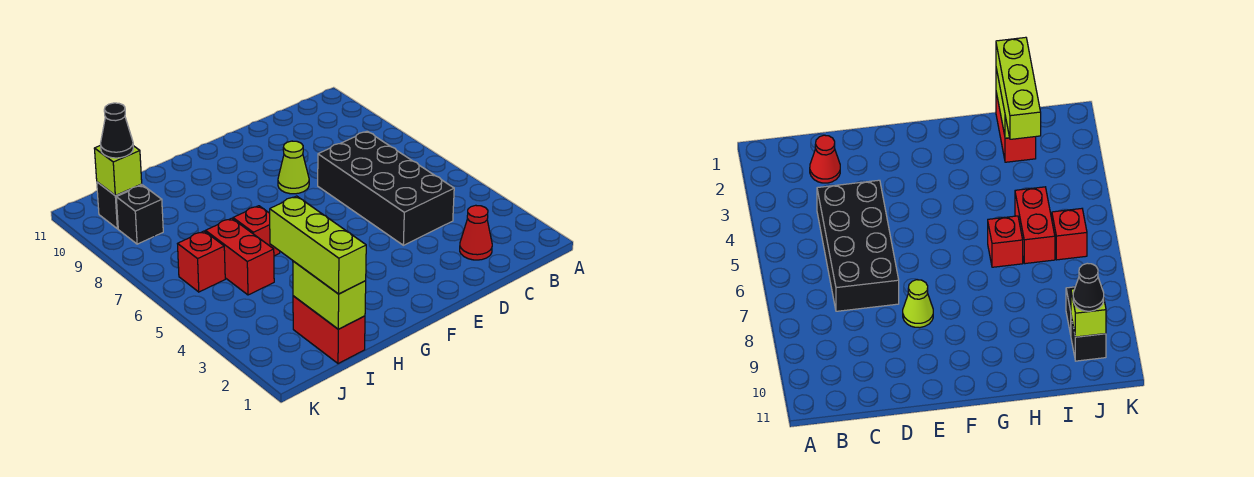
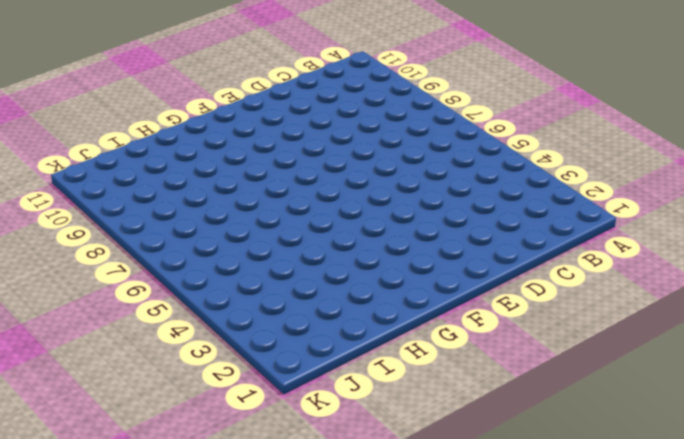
none -> red 1x1 cone [460,205,492,260]
none -> black 2x4 brick [318,131,454,245]
none -> lime 1x1 cone [278,141,309,194]

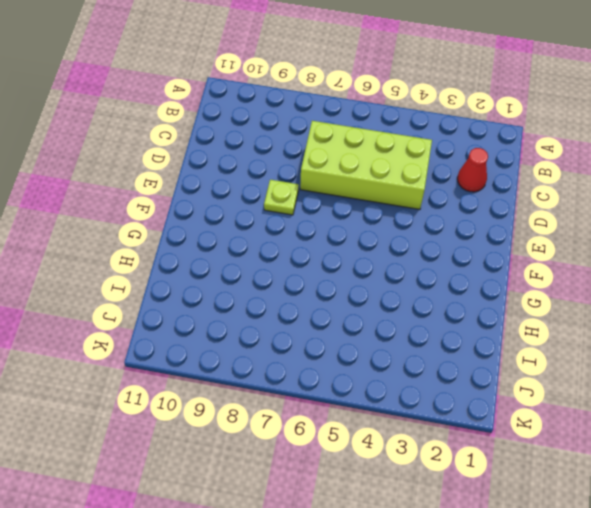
lime 2x4 brick [300,121,432,209] -> black 2x4 brick [318,131,454,245]
lime 1x1 plate [264,180,299,215] -> lime 1x1 cone [278,141,309,194]
none -> red 1x1 brick [233,206,280,256]
none -> red 1x2 brick [293,296,365,364]
none -> red 1x2 brick [206,218,274,295]

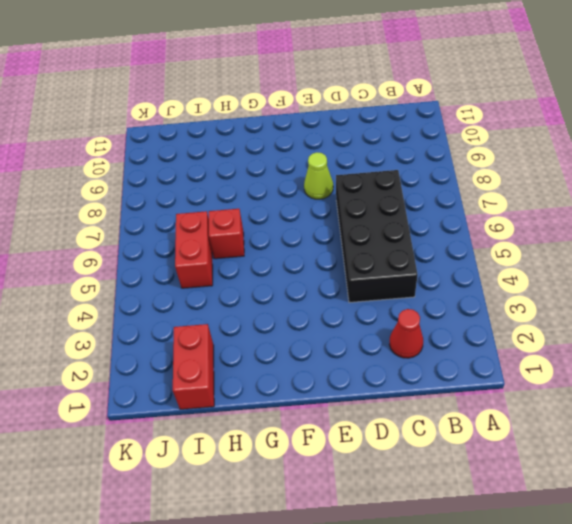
none -> red 1x1 brick [178,231,225,292]
none -> black 1x1 brick [116,185,163,244]
none -> black 1x1 brick [97,182,142,229]

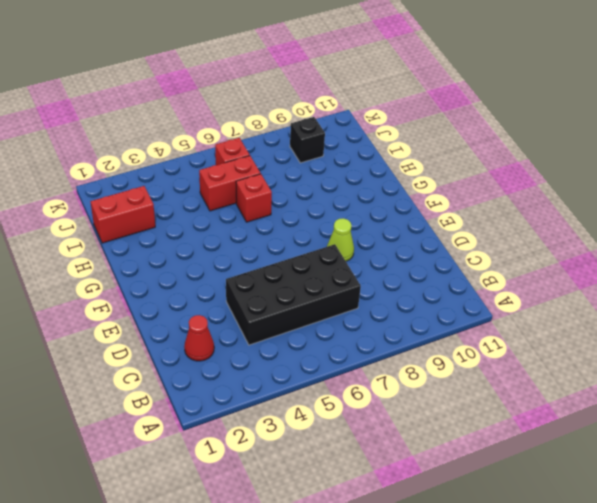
none -> black 1x1 brick [97,182,142,229]
none -> lime 1x2 brick [293,261,366,329]
none -> lime 1x1 brick [94,145,142,196]

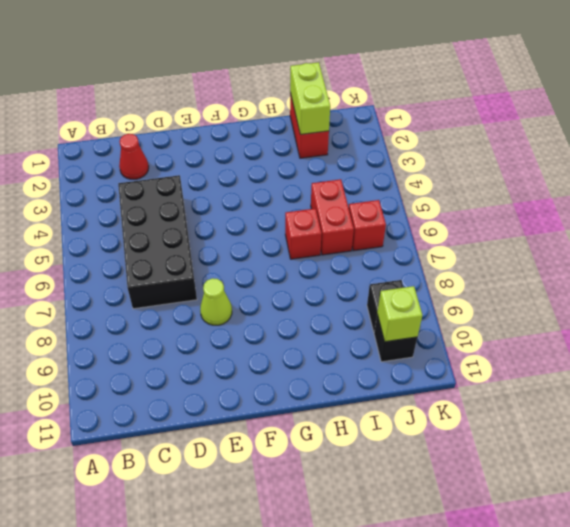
none -> lime 1x3 brick [270,196,366,294]
none -> black 1x1 cone [101,103,133,158]

